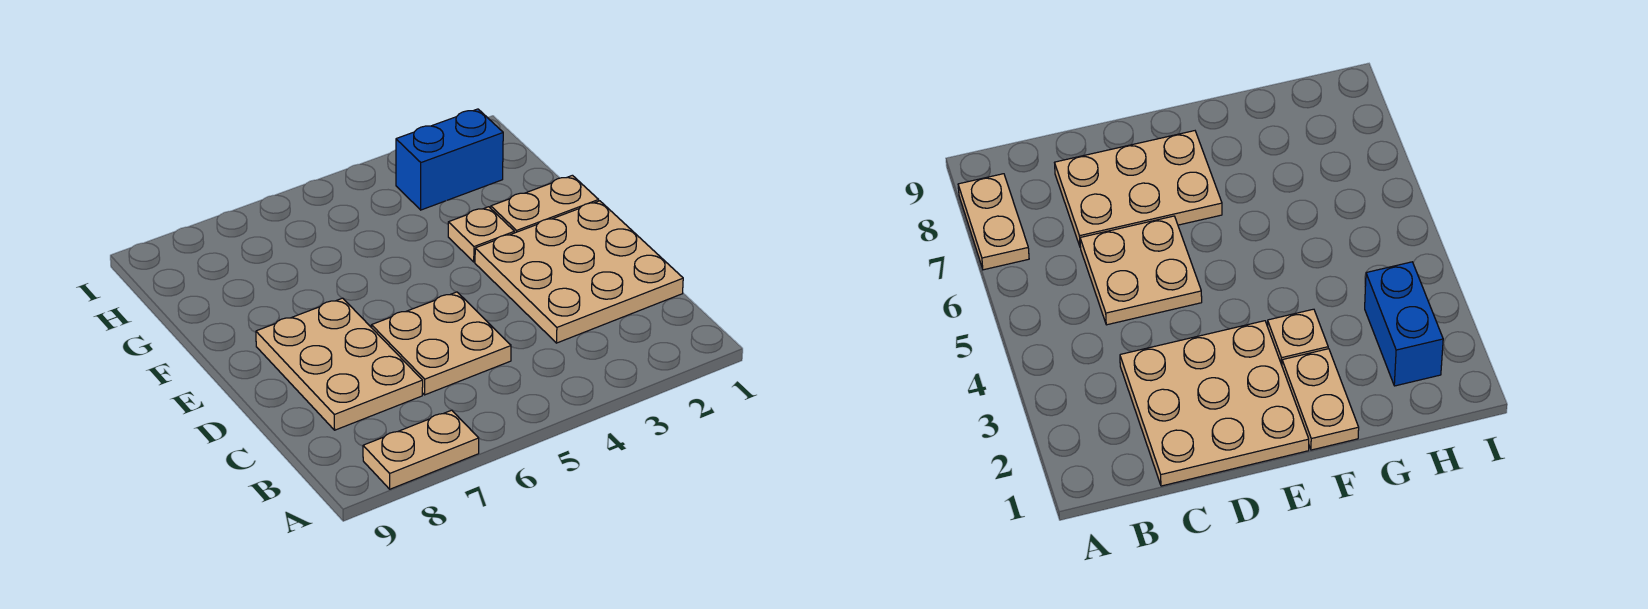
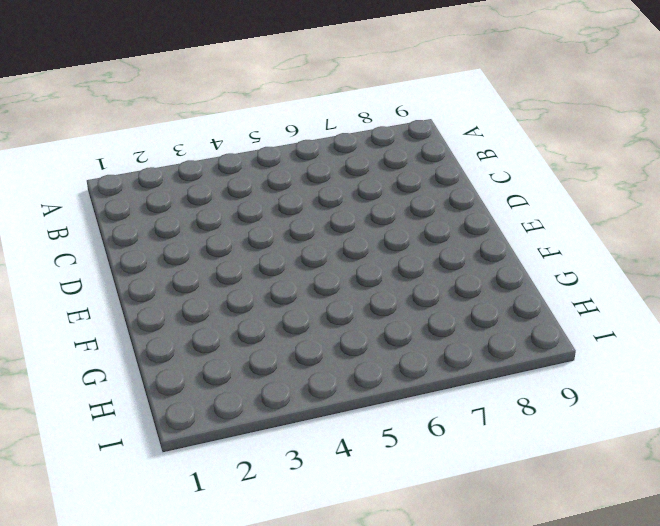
none -> tan 1x2 plate [363,410,479,489]
none -> tan 3x3 plate [475,201,683,343]

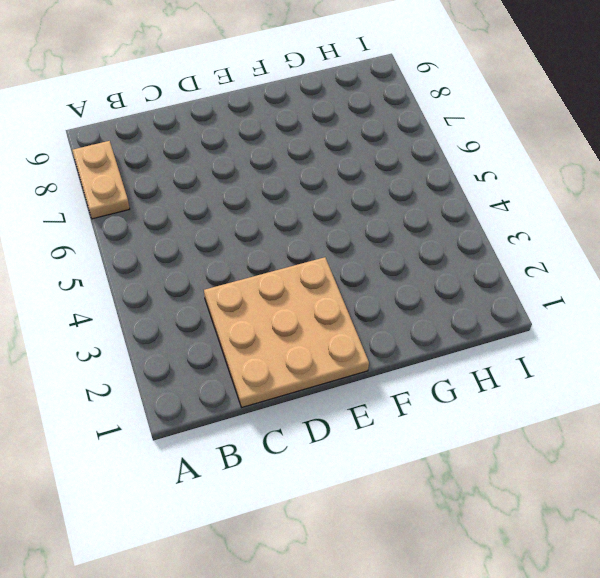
none -> tan 2x2 plate [371,292,511,395]
none -> tan 2x3 plate [256,298,423,430]

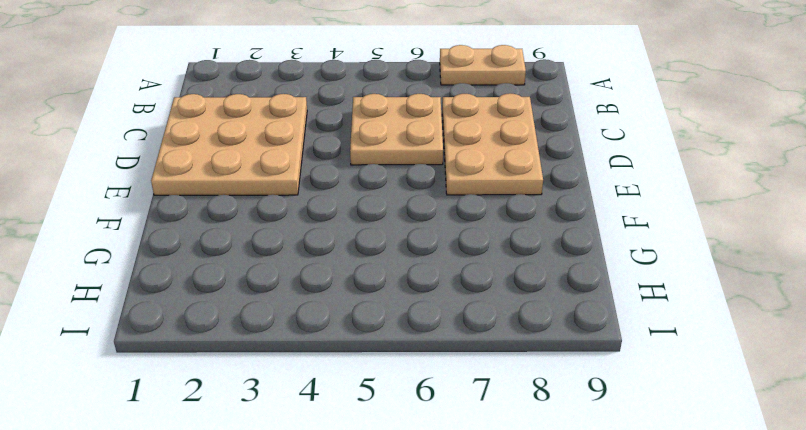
none -> tan 1x2 plate [491,175,599,233]
none -> tan 1x1 plate [448,207,515,262]

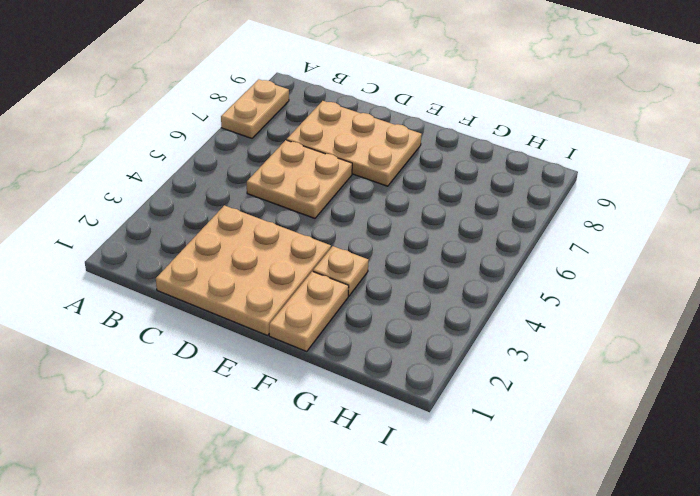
none -> blue 1x2 brick [396,109,503,210]

